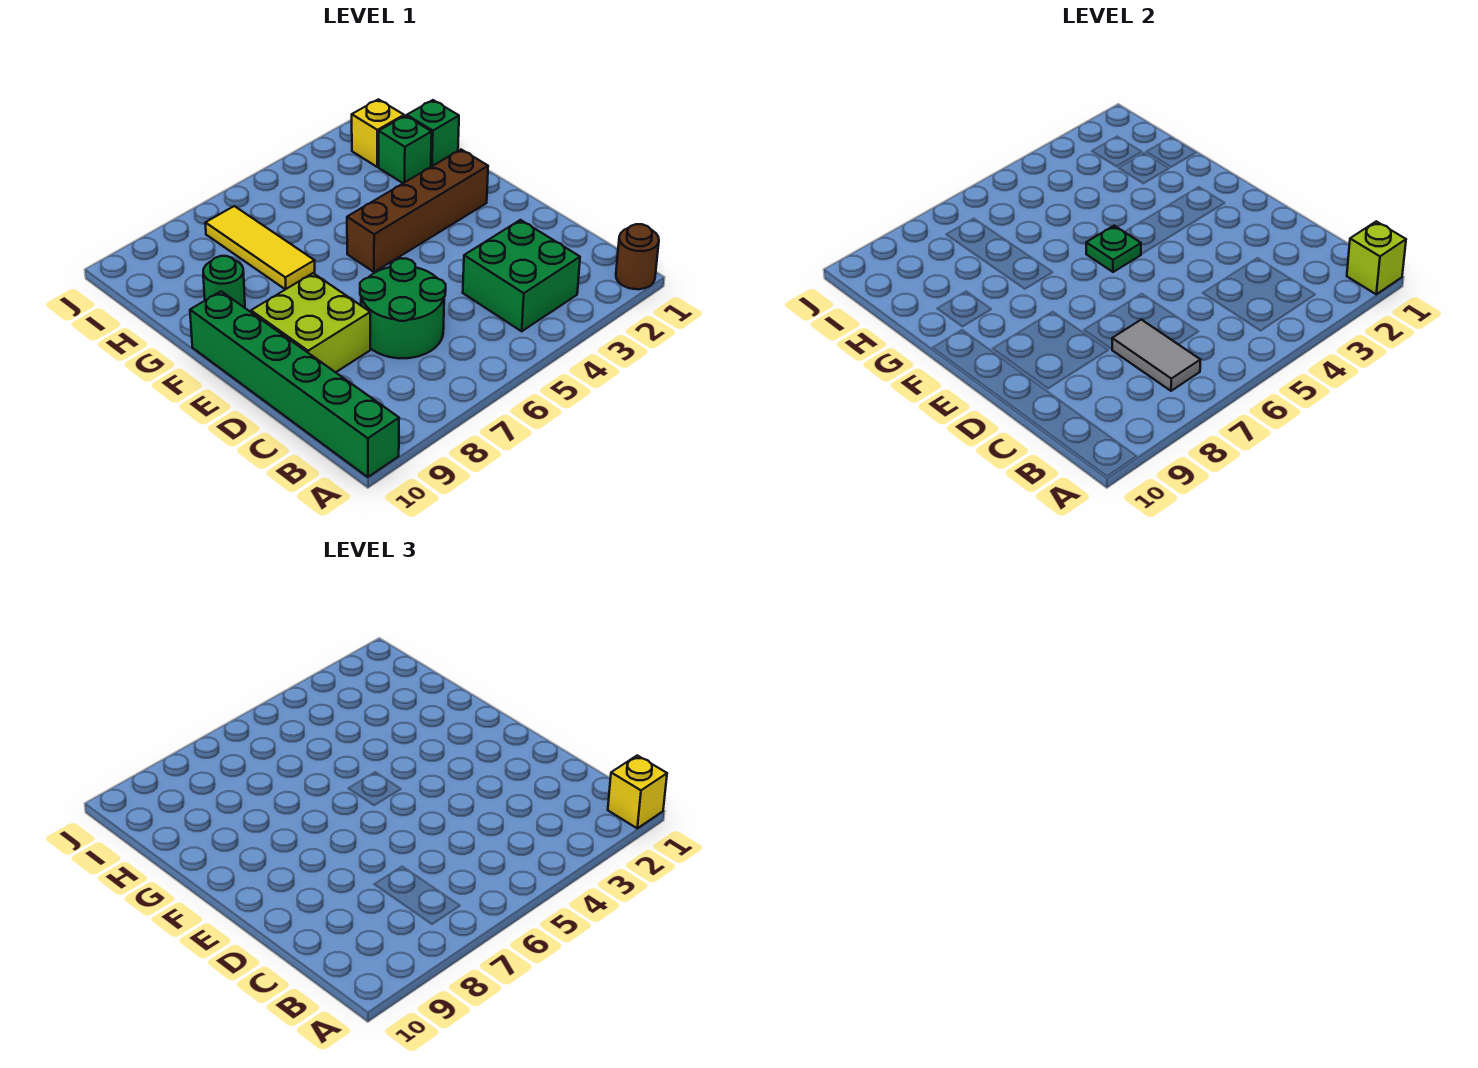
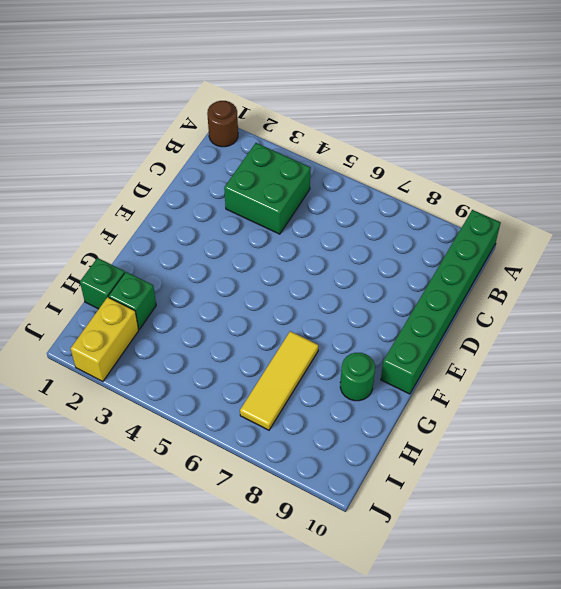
yellow 1x2 brick [71,297,139,382] -> yellow 1x1 brick [352,99,404,167]
none -> green 2x2 round brick [360,258,446,358]
none -> lime 2x2 brick [251,273,370,372]
none -> brown 1x4 brick [347,150,488,272]

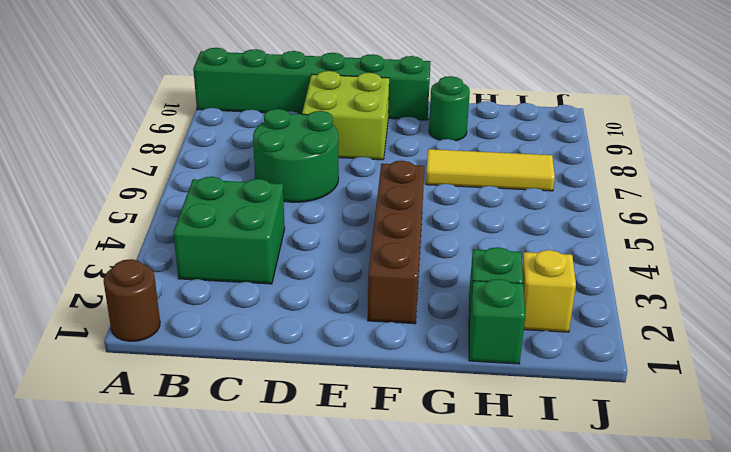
none -> lime 1x1 brick [1347,221,1406,294]
none -> grey 1x2 tile [1112,320,1200,391]
none -> green 1x1 plate [1086,226,1141,272]

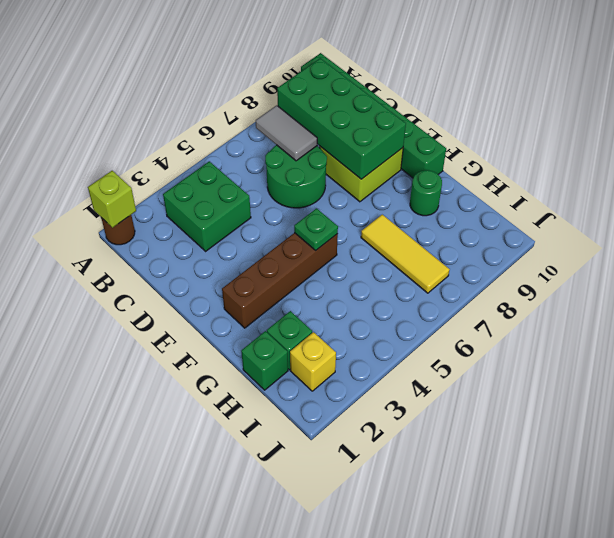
green 2x4 brick [277,58,406,179] -> none
none -> yellow 1x1 brick [608,755,667,828]

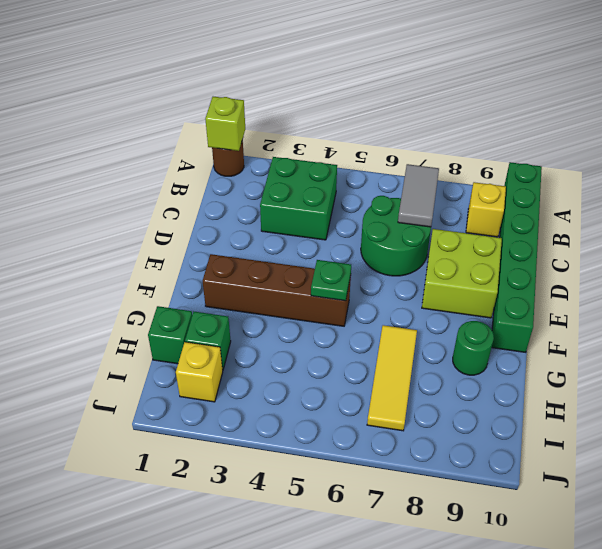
yellow 1x1 brick [466,182,506,237] -> yellow 1x1 brick moved to [608,755,667,828]

